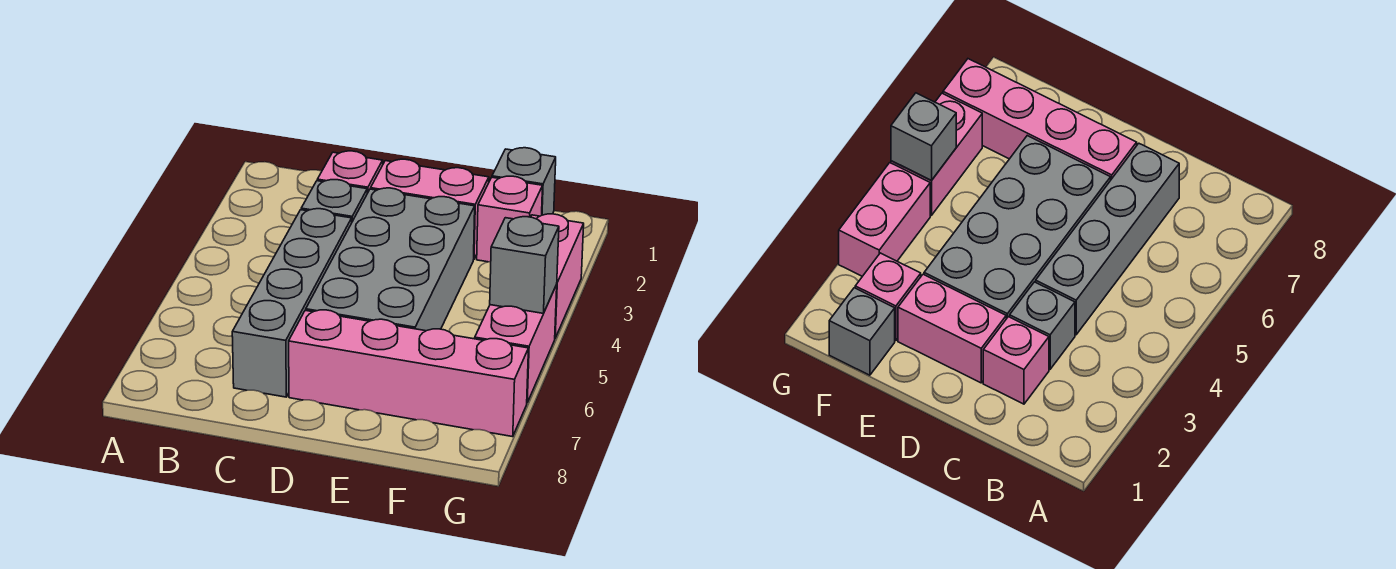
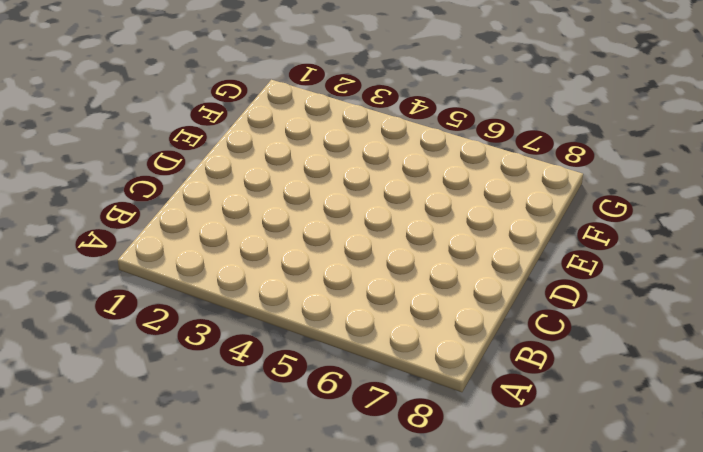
none -> pink 1x1 brick [317,151,383,193]
none -> grey 1x1 brick [301,180,367,221]

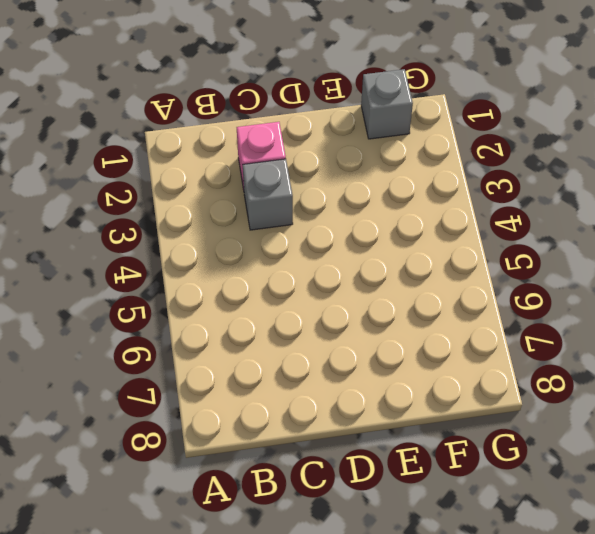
none -> grey 1x4 brick [232,209,352,397]
none -> pink 1x2 brick [371,159,489,259]

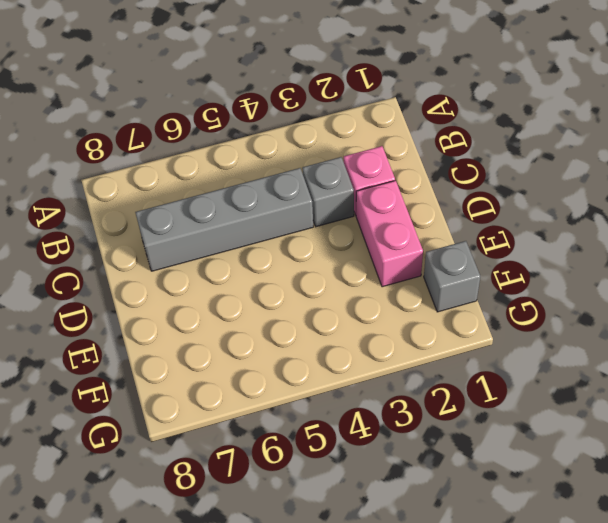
none -> grey 2x4 brick [306,188,475,331]
none -> pink 1x4 brick [289,310,528,437]

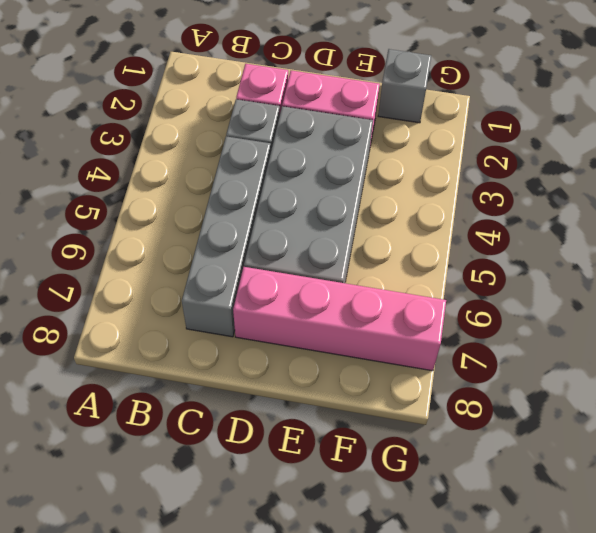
none -> pink 1x1 brick [477,176,543,262]
none -> pink 1x2 brick [531,214,584,338]

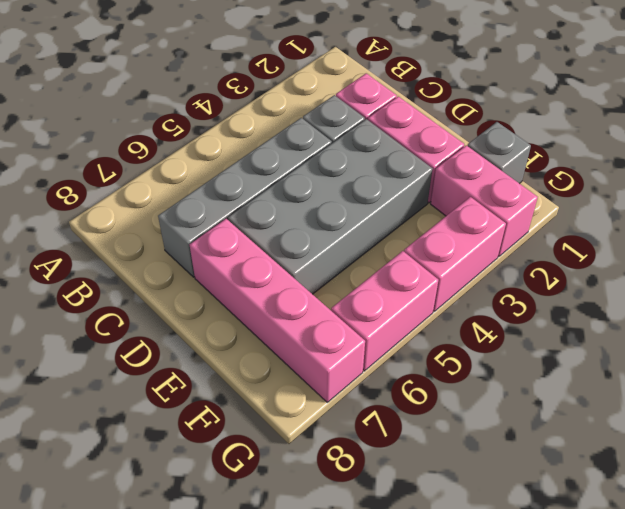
pink 1x2 brick [431,145,538,257] -> pink 1x1 brick [477,176,543,262]
none -> grey 1x1 brick [490,217,559,313]

